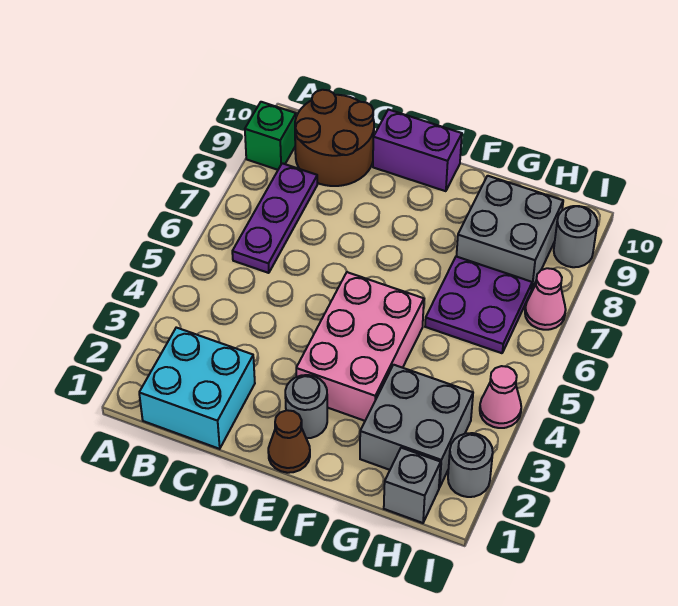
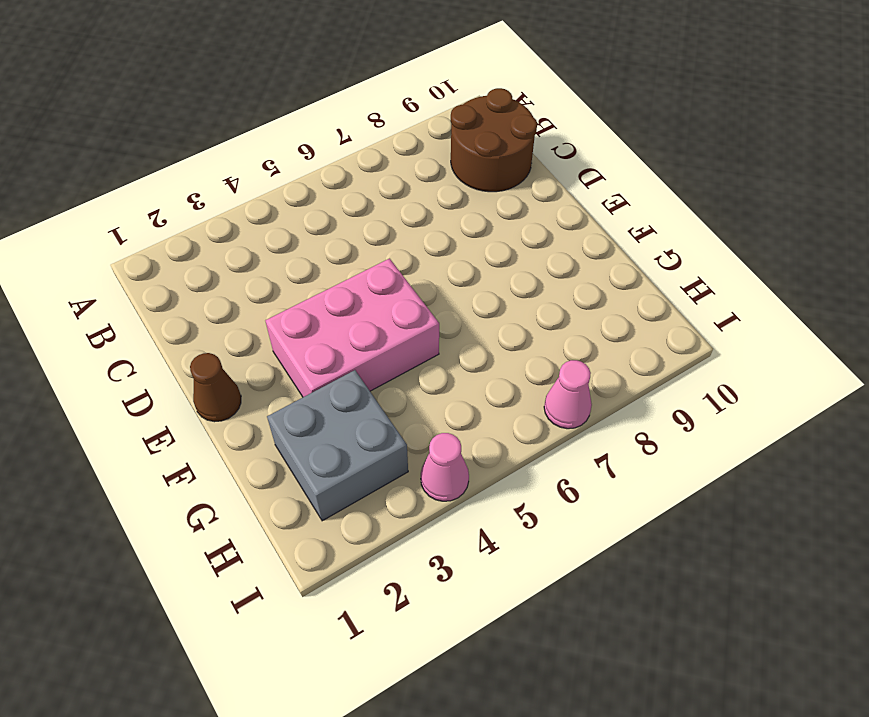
none -> green 1x1 brick [245,102,296,170]
none -> cyan 2x2 brick [139,328,255,449]
none -> purple 1x3 plate [232,163,317,273]

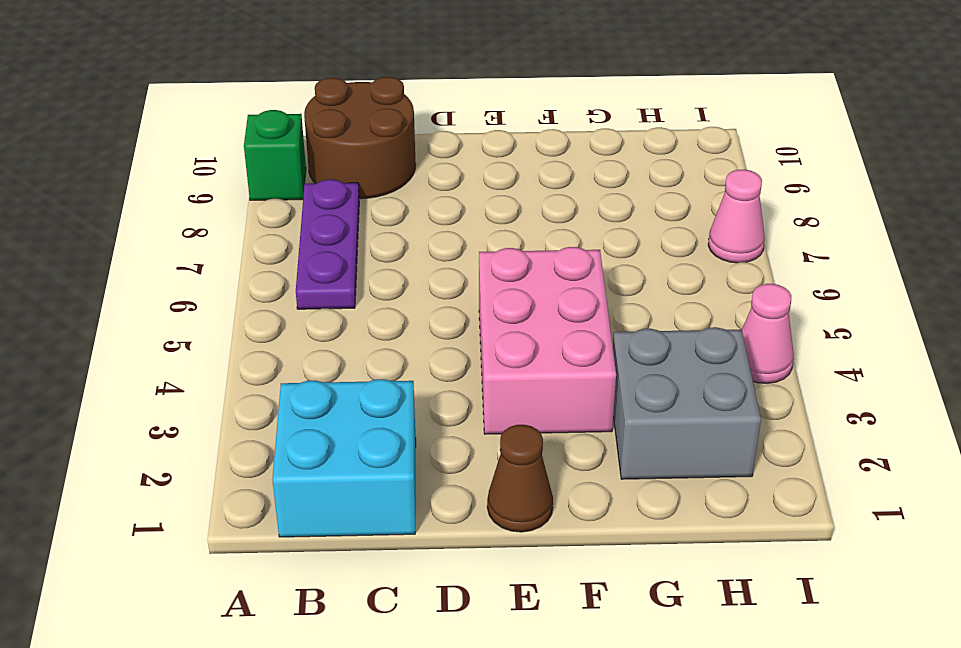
none -> purple 1x2 brick [373,109,462,191]
none -> grey 1x1 round brick [285,375,327,438]
none -> purple 2x2 plate [425,257,532,353]

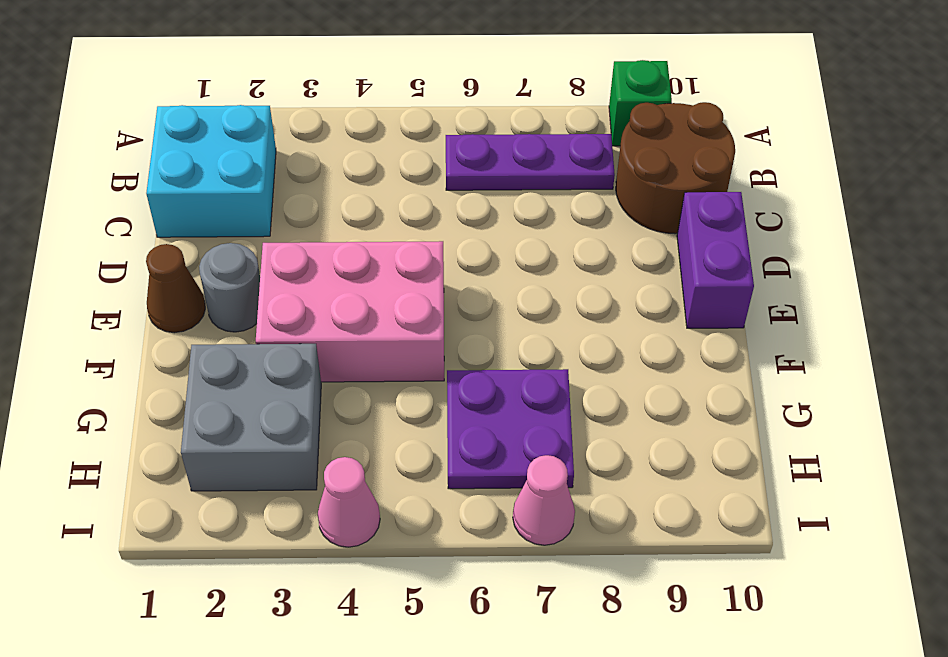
none -> grey 2x2 brick [456,176,563,290]
none -> grey 1x1 brick [384,448,441,523]
none -> grey 1x1 round brick [448,433,493,497]

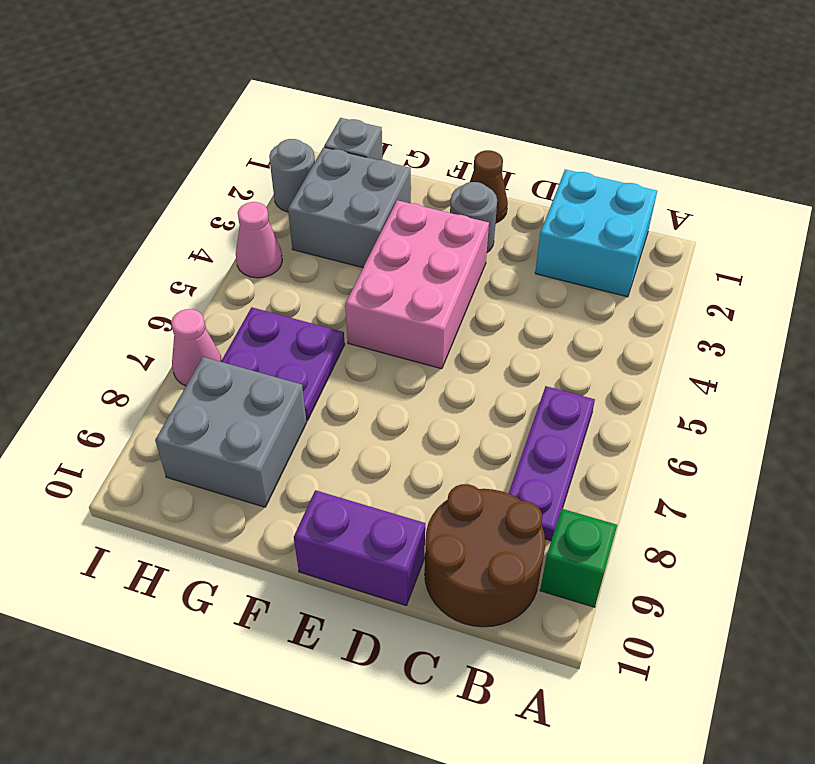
none -> grey 1x1 round brick [554,206,597,267]

